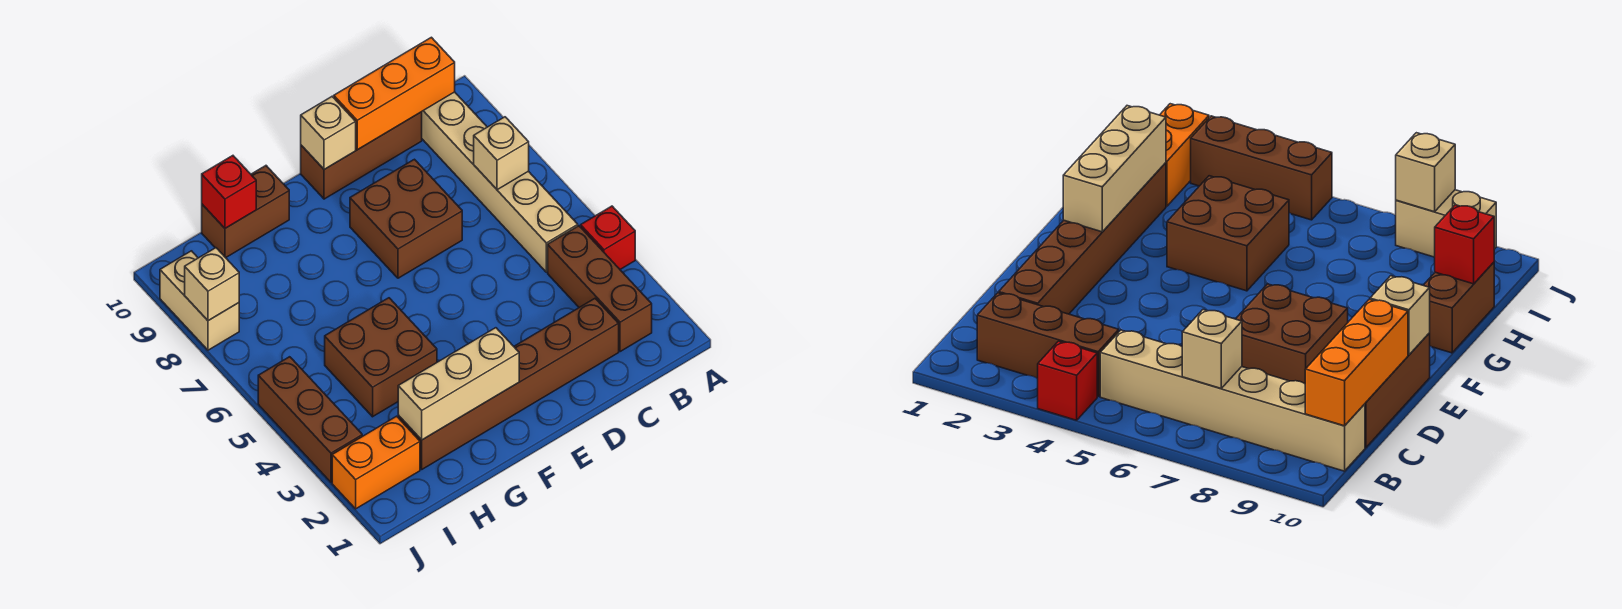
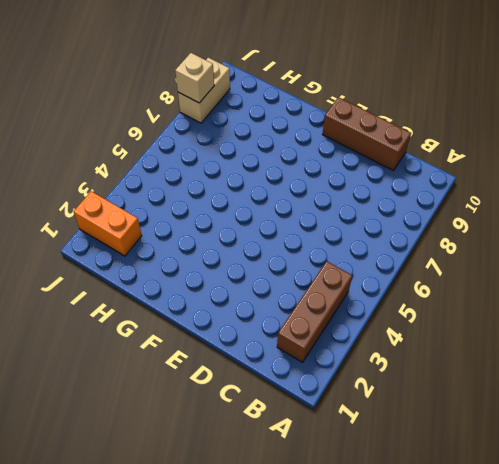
none -> red 1x1 brick [581,206,635,269]
none -> tan 1x6 brick [422,92,578,272]
none -> brown 1x6 brick [398,299,619,469]

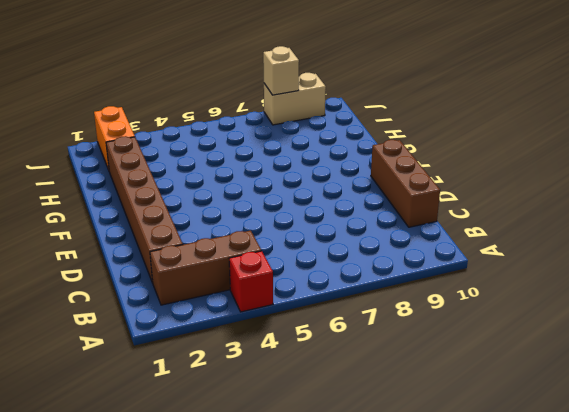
none -> tan 1x6 brick [422,92,578,272]
none -> brown 2x2 brick [350,159,462,278]
none -> brown 2x2 brick [325,298,437,417]

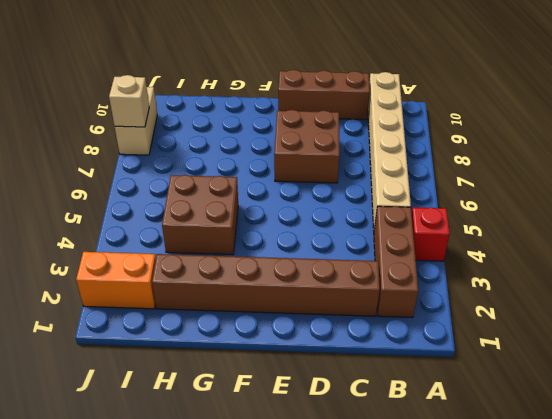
none -> brown 1x2 brick [202,166,289,258]
none -> brown 1x3 brick [258,357,362,482]
none -> tan 1x1 brick [474,117,529,190]

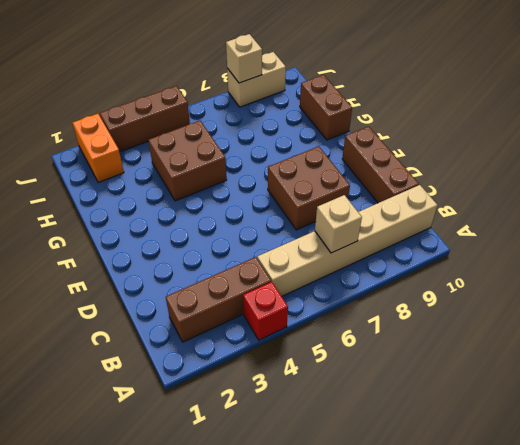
none -> brown 1x6 brick [398,299,619,469]
none -> orange 1x3 brick [334,37,455,150]
none -> tan 1x1 brick [301,97,356,169]

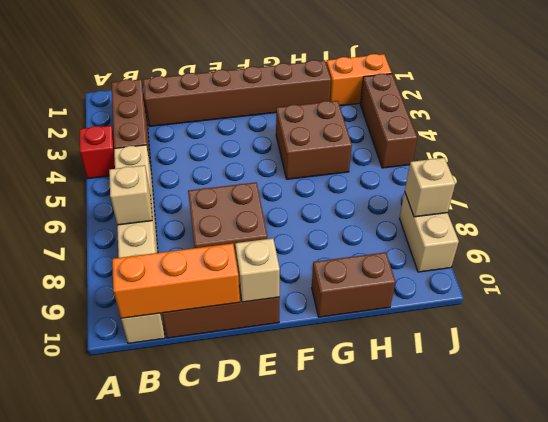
none -> tan 1x3 brick [398,328,519,440]
none -> red 1x1 brick [202,156,256,228]

